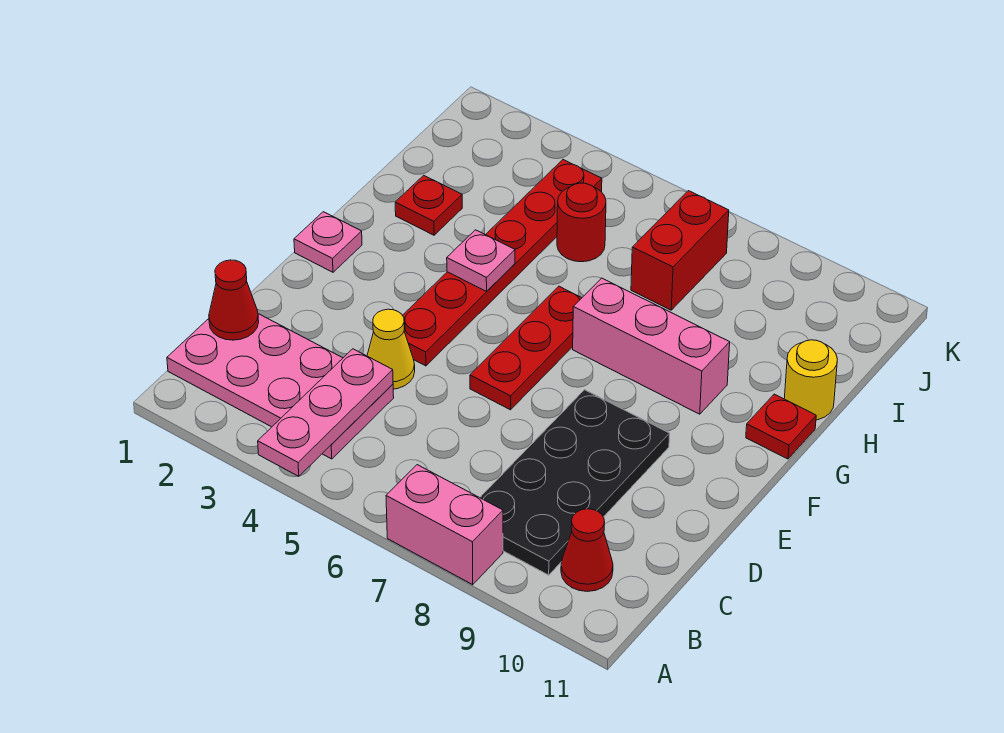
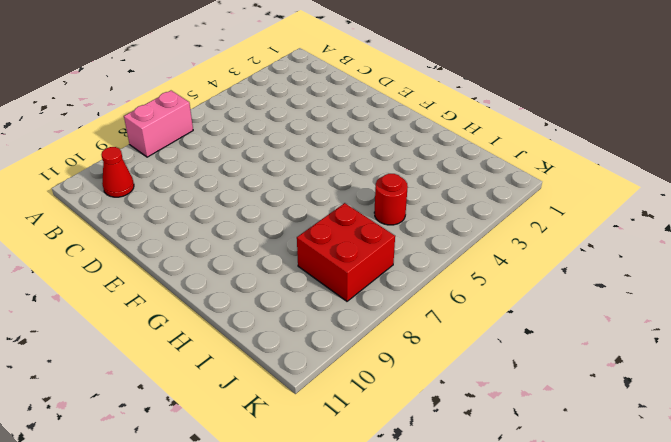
red 2x2 brick [297,203,395,301] -> red 1x2 brick [631,191,729,310]
none -> pink 2x4 plate [167,314,394,459]
none -> black 2x4 plate [480,390,670,575]
none -> yellow 1x1 cone [367,309,415,389]

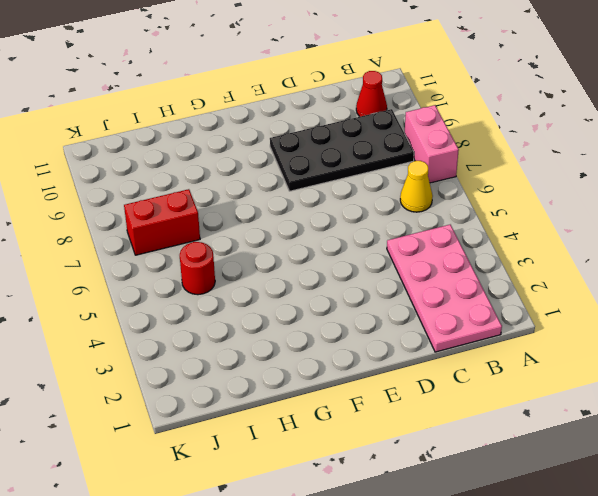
yellow 1x1 cone [400,161,433,212] -> yellow 1x1 cone moved to [367,309,415,389]
none -> red 1x6 plate [402,160,602,366]
none -> red 1x3 plate [470,286,581,410]
none -> pink 1x1 plate [294,212,362,272]

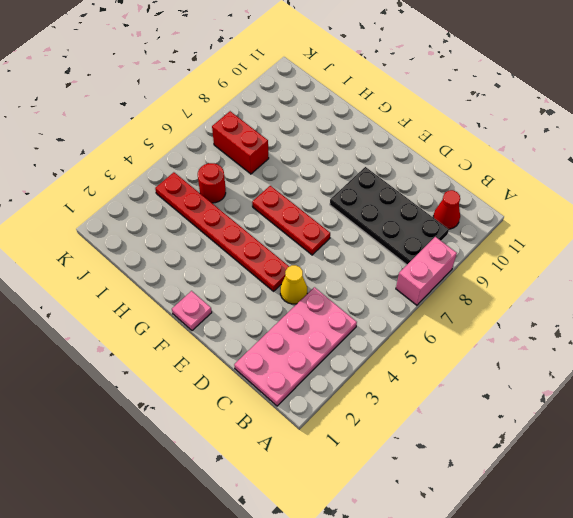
none -> pink 1x3 brick [573,278,730,414]
none -> red 1x1 plate [746,394,816,459]
none -> red 1x1 plate [395,175,462,235]

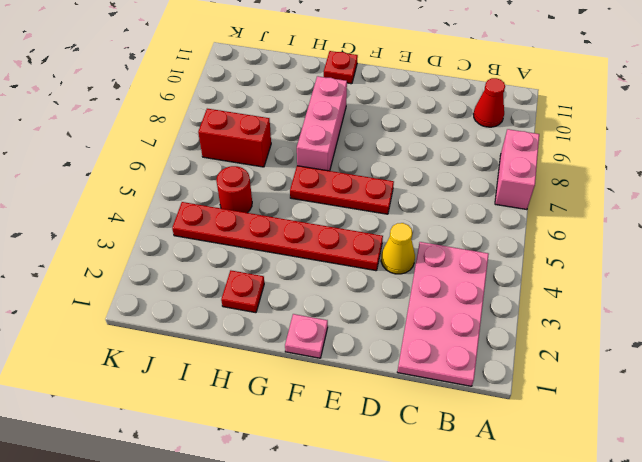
none -> black 2x4 plate [480,390,670,575]
none -> yellow 1x1 round brick [784,340,837,420]
none -> pink 1x3 plate [258,349,393,476]

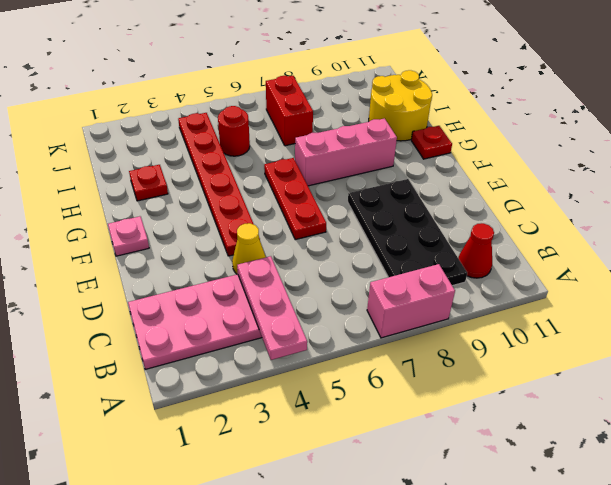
yellow 2x2 round brick [369,70,432,141] -> yellow 1x1 round brick [784,340,837,420]
none -> red 1x1 cone [209,260,259,340]
none -> pink 1x1 plate [447,230,515,291]

